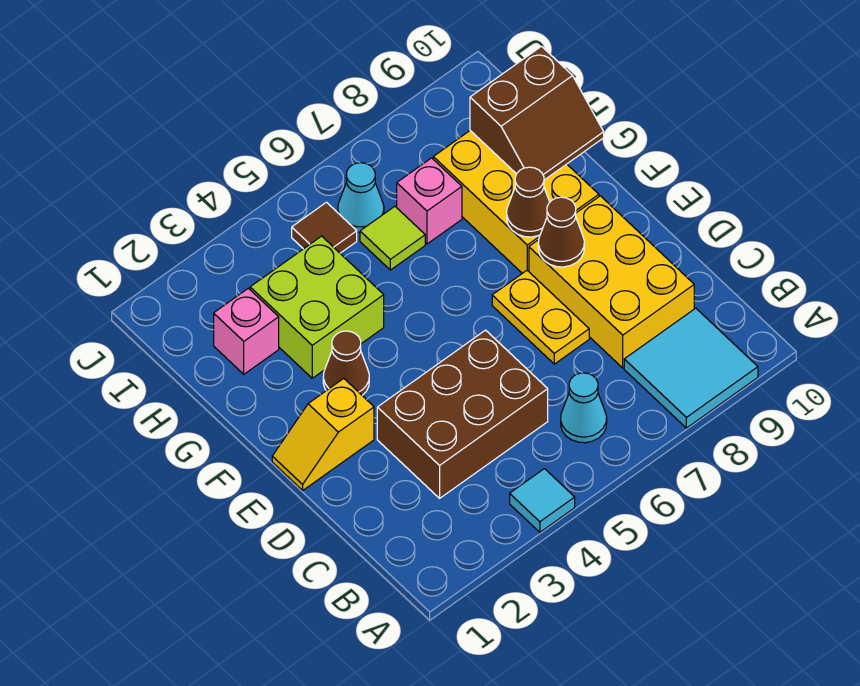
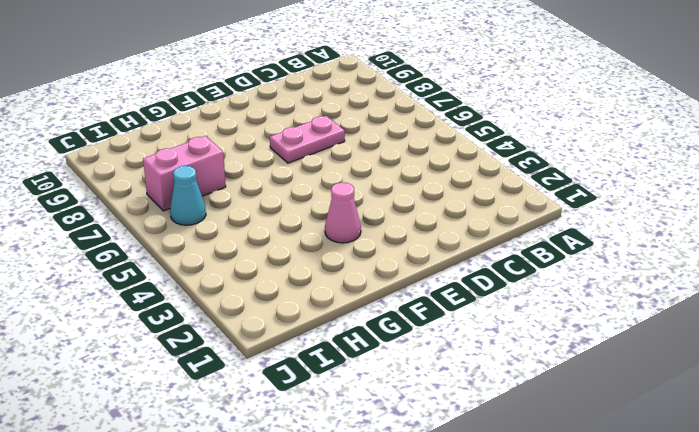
pink 1x2 plate [270,116,345,163] -> yellow 1x2 plate [492,271,589,364]
pink 1x1 cone [325,182,361,243] -> brown 1x1 cone [323,331,369,395]
pink 1x2 brick [143,136,226,211] -> pink 1x1 brick [397,158,462,244]
none -> cyan 1x1 tile [510,469,575,532]
none -> cyan 2x2 tile [624,308,758,428]
none -> cyan 1x1 cone [561,373,607,443]

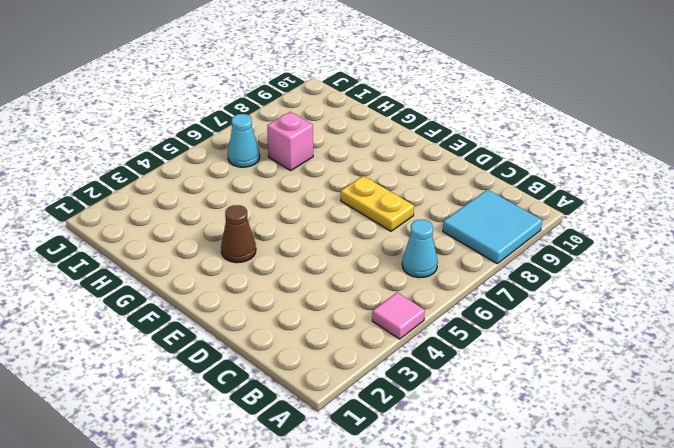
pink 1x1 tile [372,292,425,339] -> cyan 1x1 tile [510,469,575,532]
none -> brown 2x3 brick [377,330,548,498]
none -> yellow 2x3 brick [529,196,694,368]
none -> yellow 1x2 slope [272,378,374,490]

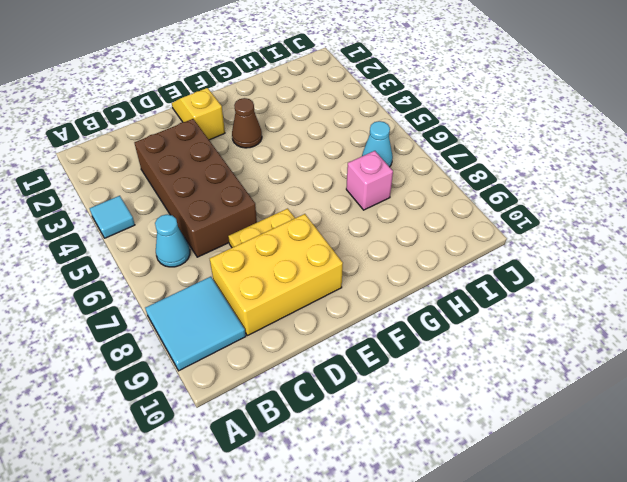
brown 2x4 brick [134,119,257,257] -> brown 2x3 brick [377,330,548,498]
none -> yellow 2x3 brick [433,131,599,273]
none -> lime 2x2 brick [250,236,384,378]
none -> pink 1x1 brick [214,288,279,374]

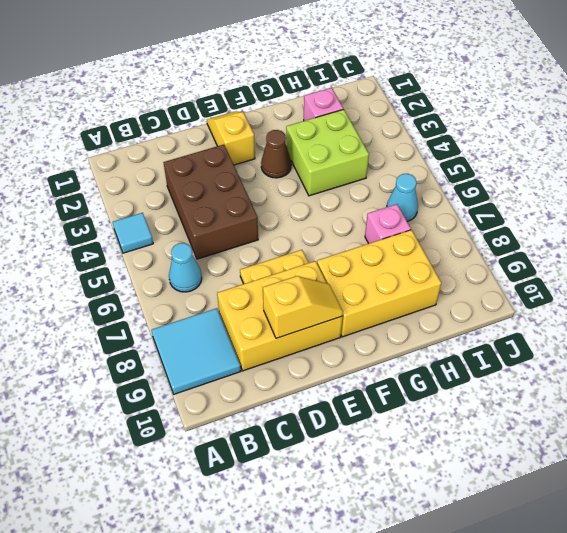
yellow 1x2 slope [263,276,343,338] -> none
none -> lime 1x1 tile [360,206,425,270]
none -> brown 1x1 tile [292,202,357,253]
none -> brown 1x1 cone [538,197,584,267]

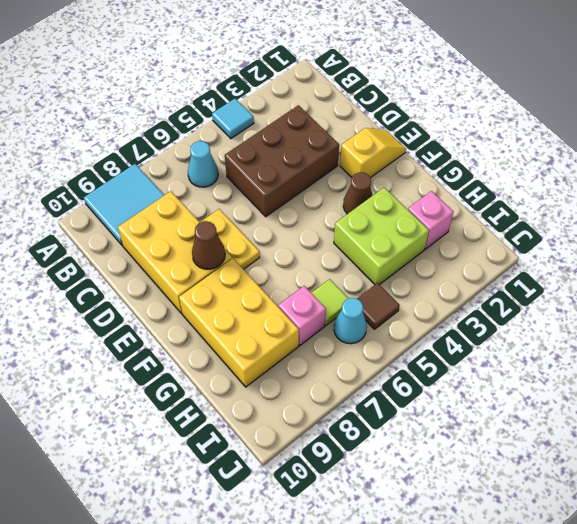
none -> brown 1x1 cone [507,167,550,237]
none -> brown 2x2 slope [470,46,604,180]

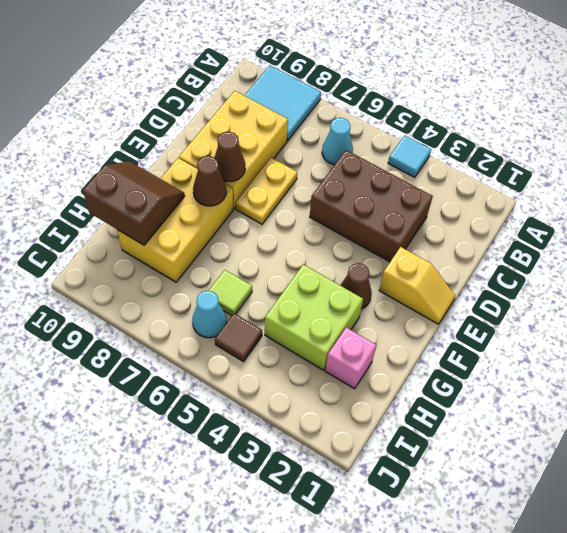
none -> pink 1x1 brick [397,158,462,244]

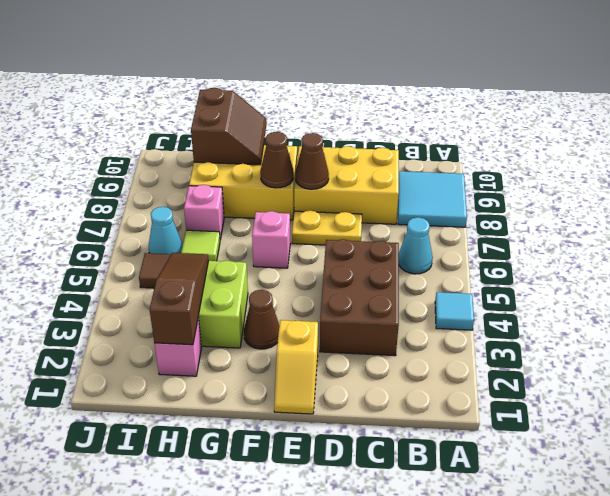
pink 1x1 brick [252,211,290,268] -> none
brown 1x3 slope [150,253,209,345] -> none

